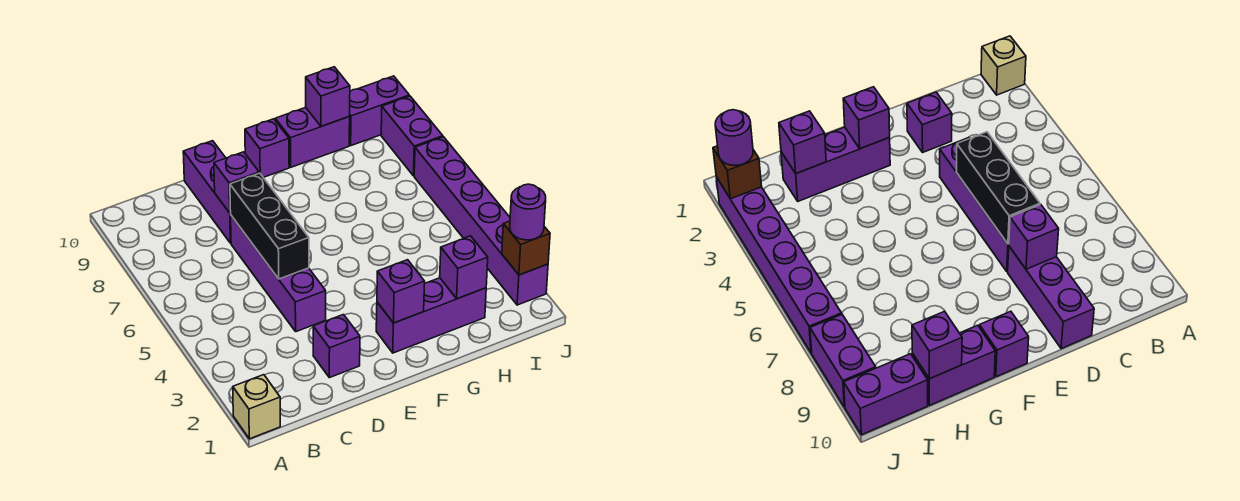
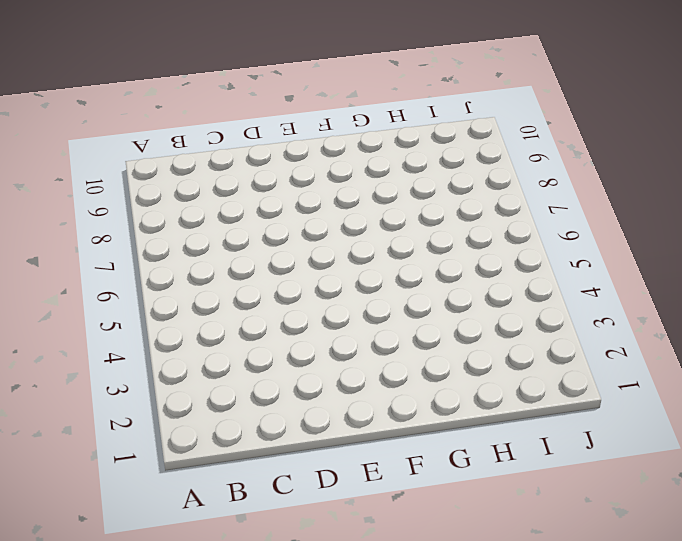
none -> tan 1x1 brick [233,375,280,439]
none -> purple 1x1 brick [313,315,360,378]
none -> purple 1x4 brick [231,216,326,332]

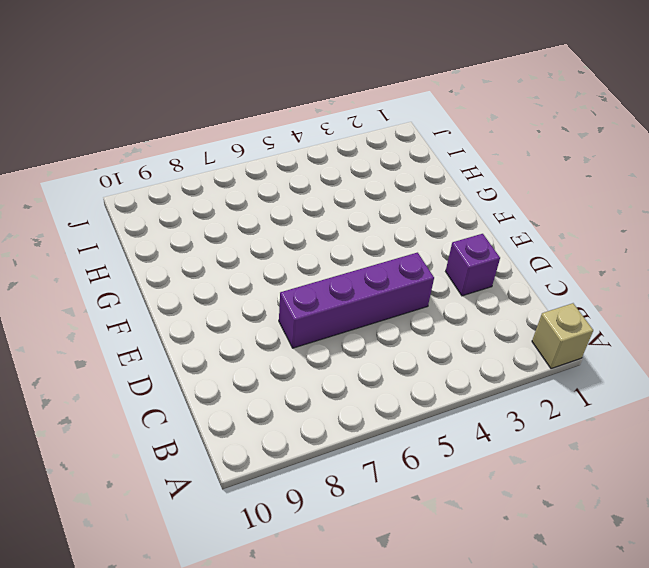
none -> purple 1x3 brick [183,141,231,243]
none -> purple 1x3 brick [376,278,486,353]
none -> purple 1x1 brick [245,119,289,177]

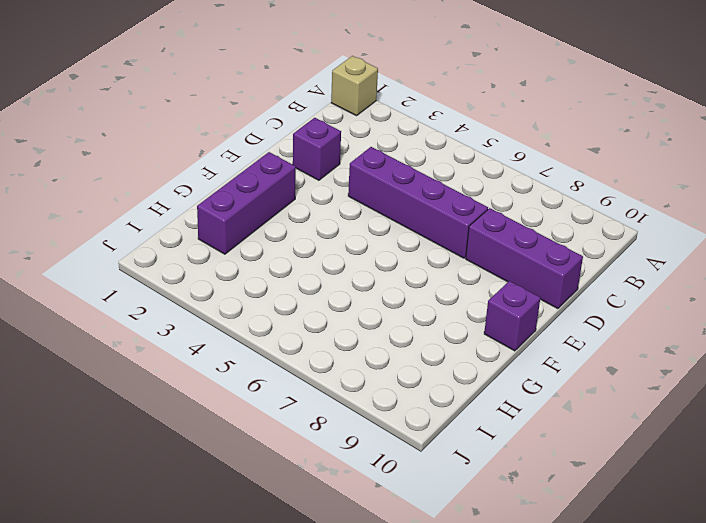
none -> purple 1x2 brick [275,107,350,167]
none -> purple 1x2 brick [349,76,409,146]
none -> purple 1x6 brick [414,137,548,305]

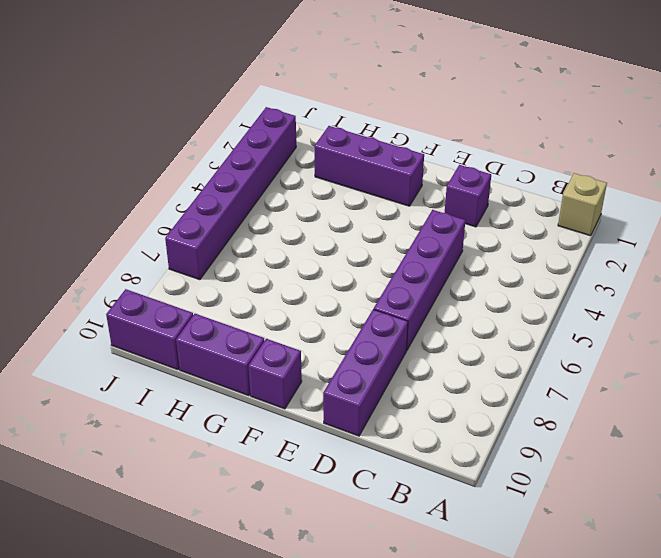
none -> purple 1x2 brick [381,96,443,176]
none -> black 1x3 brick [230,173,309,279]
none -> purple 1x1 brick [214,152,259,213]

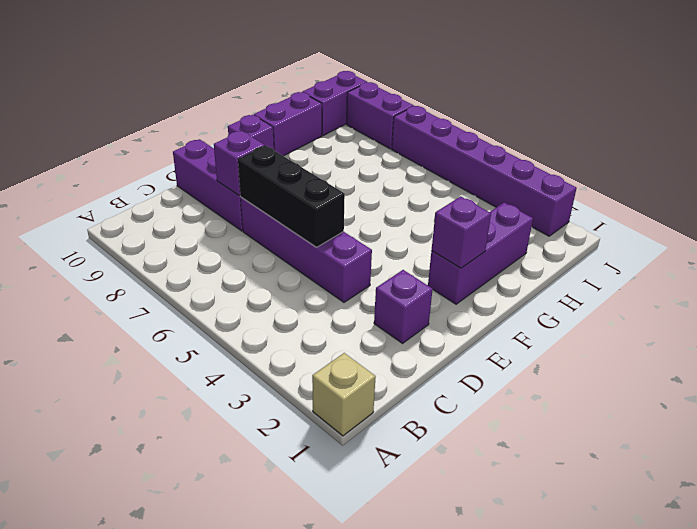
none -> purple 1x1 brick [440,236,488,299]
none -> purple 1x1 brick [306,67,350,126]
none -> brown 1x1 brick [502,221,550,275]

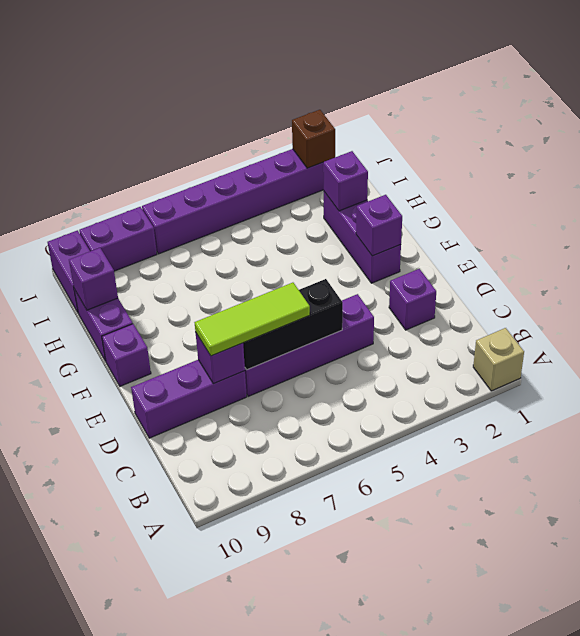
lime 1x3 tile [195,283,310,356] -> none
none -> purple 1x1 round brick [510,184,546,240]

